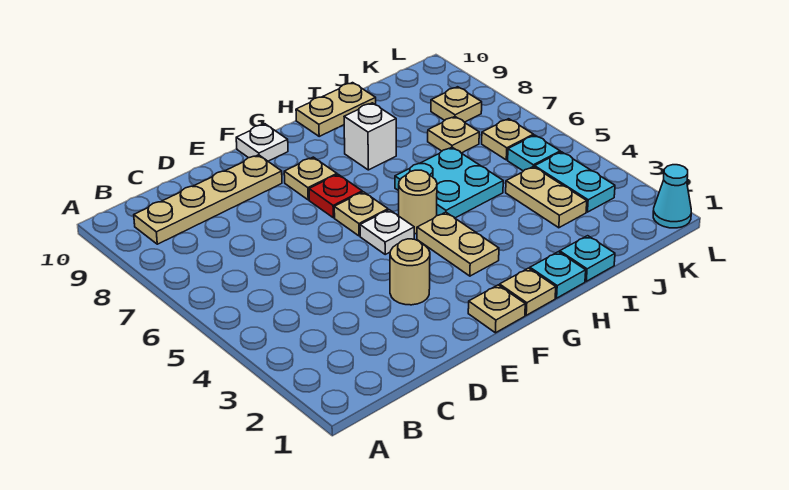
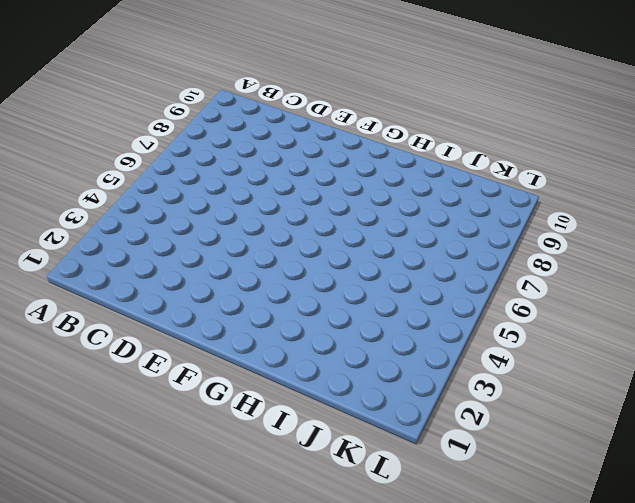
none -> tan 1x4 plate [134,155,282,244]
none -> tan 1x1 round brick [390,239,430,305]
none -> tan 1x1 plate [468,285,525,333]

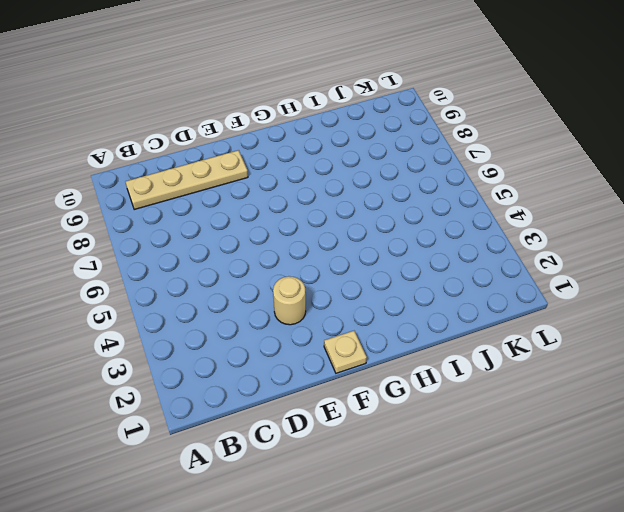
none -> white 1x1 plate [360,210,414,254]
none -> tan 1x1 plate [334,192,388,236]
none -> red 1x1 plate [309,175,362,218]

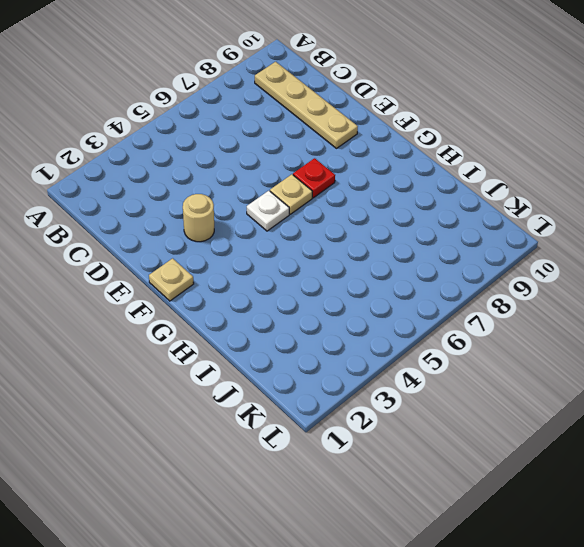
none -> tan 1x1 plate [284,157,337,200]
none -> white 1x1 plate [236,124,288,161]
none -> tan 1x1 plate [500,268,556,315]

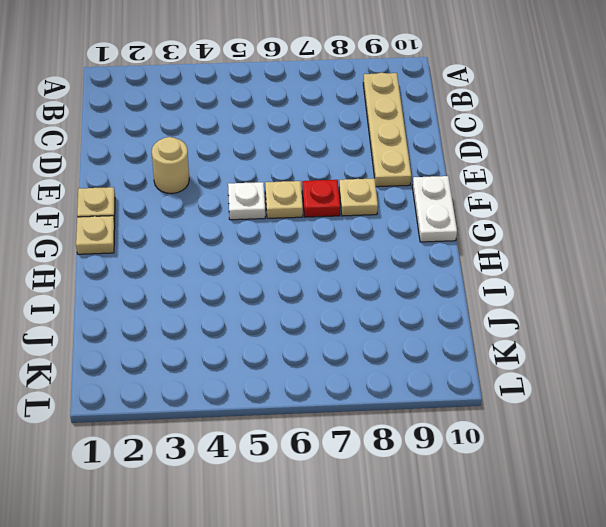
white 1x2 plate [412,176,457,242] -> white 1x1 plate [236,124,288,161]
none -> tan 1x2 plate [417,212,499,276]
none -> tan 1x1 round brick [399,170,437,234]
none -> cyan 1x1 plate [530,252,586,298]

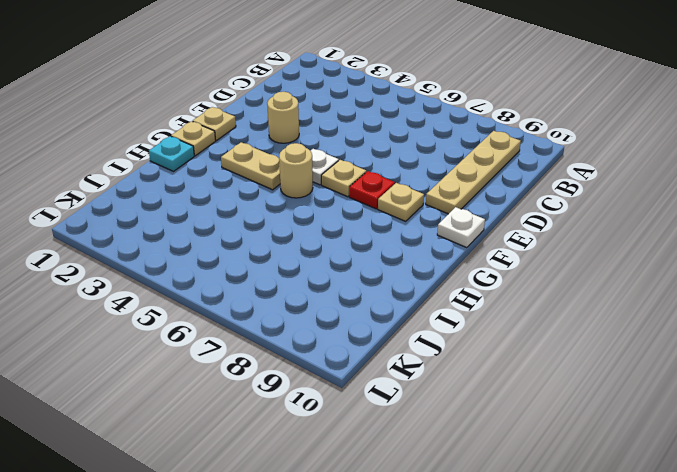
none -> cyan 2x2 plate [395,147,503,218]
none -> white 1x1 brick [344,103,396,170]
none -> tan 1x2 plate [296,83,376,136]

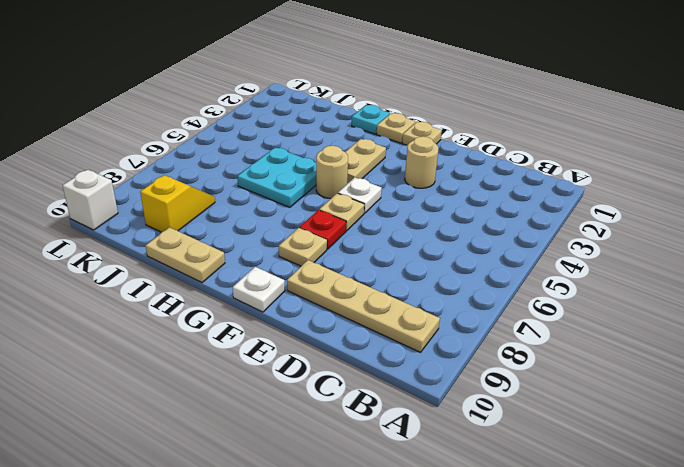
yellow 1x2 slope [140,175,215,232] -> none
white 1x1 brick [62,170,118,230] -> white 1x1 brick moved to [344,103,396,170]
none -> cyan 1x1 plate [560,236,615,281]
none -> tan 1x2 plate [506,167,587,228]
none -> tan 1x1 plate [428,117,479,153]

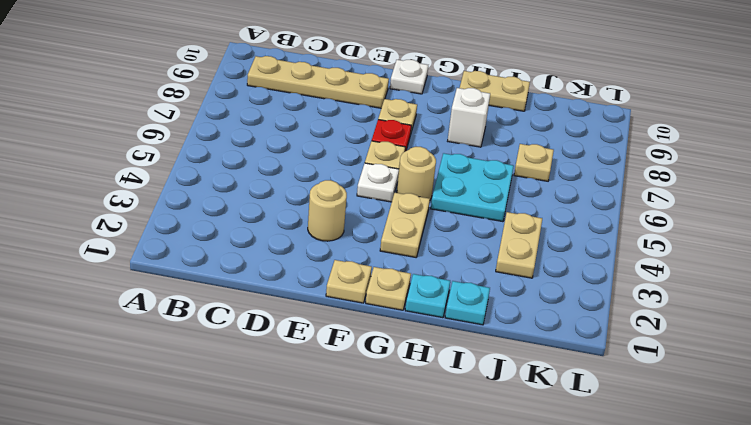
none -> cyan 1x2 plate [535,152,615,212]
none -> cyan 1x1 plate [508,135,560,171]
none -> tan 1x1 plate [482,119,534,160]

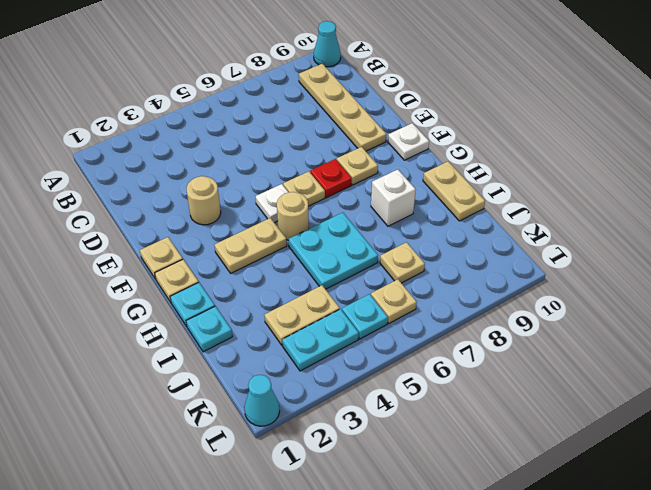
cyan 1x1 cone [314,21,341,67] -> none
none -> tan 1x1 plate [431,87,482,122]

